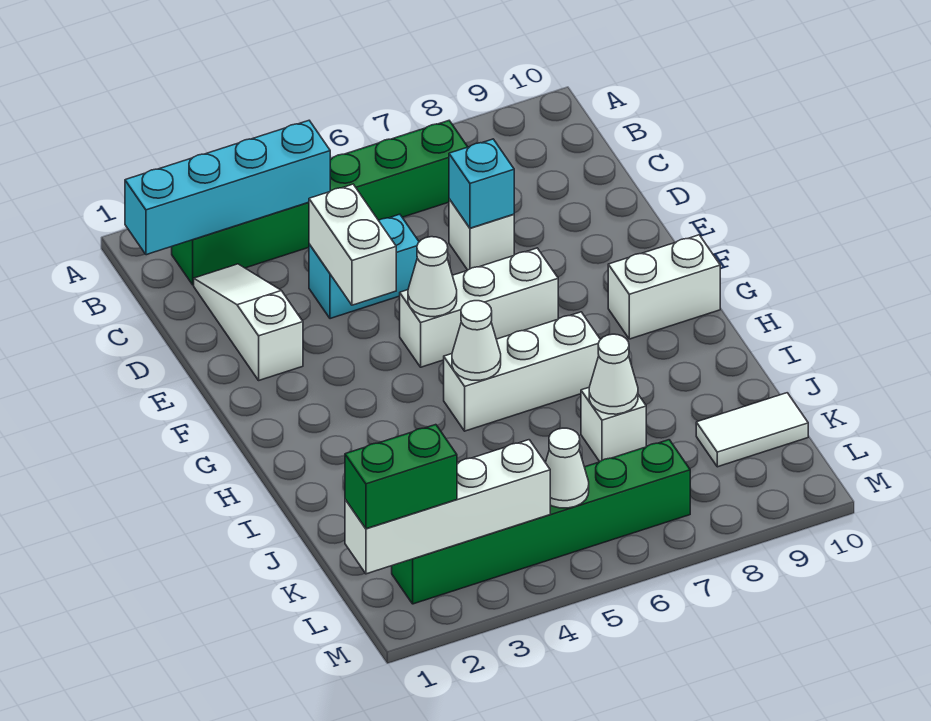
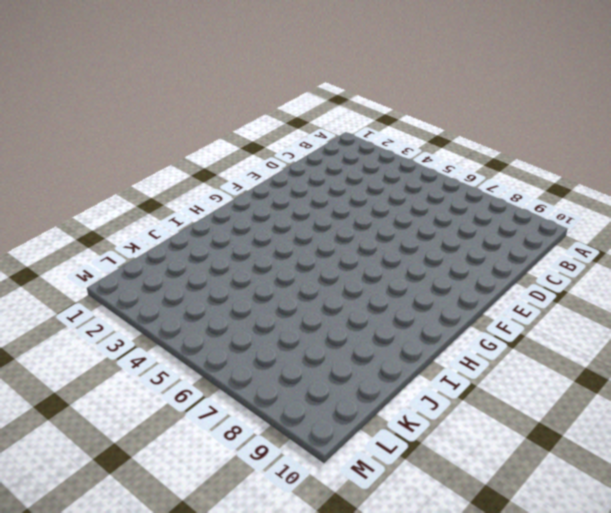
none -> green 1x6 brick [172,121,467,285]
none -> white 1x3 slope [194,264,303,380]
none -> cyan 1x2 brick [309,214,419,319]

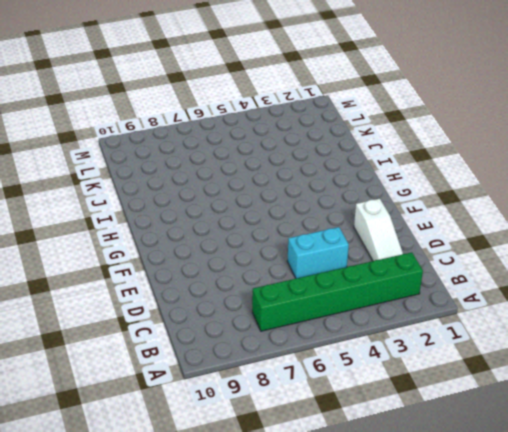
none -> white 1x1 brick [449,199,514,270]
none -> white 1x3 brick [400,248,558,367]
none -> white 1x2 brick [608,235,720,339]

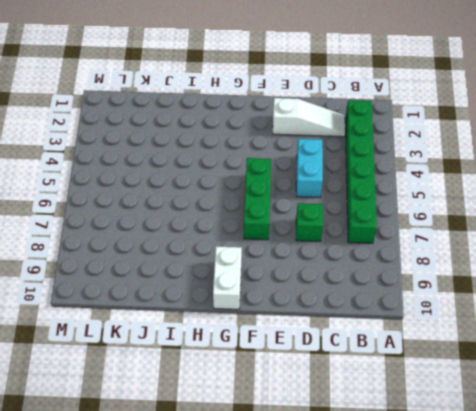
green 1x1 brick [296,203,323,242] -> white 1x1 brick [449,199,514,270]
green 1x3 brick [244,158,271,240] -> white 1x3 brick [400,248,558,367]
none -> white 1x3 brick [444,312,600,431]
none -> white 1x1 brick [581,388,646,462]
none -> white 1x2 tile [696,393,808,467]

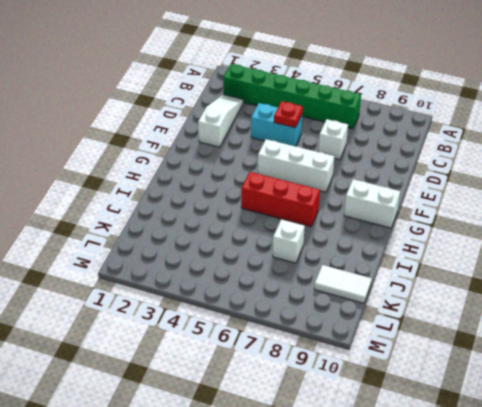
red 1x1 plate [274,101,303,128] -> none
red 1x3 brick [241,172,320,227] -> white 1x3 brick [444,312,600,431]
none -> green 1x6 brick [392,440,690,604]
none -> cyan 1x4 brick [125,121,330,255]
none -> white 1x2 brick [309,184,396,305]

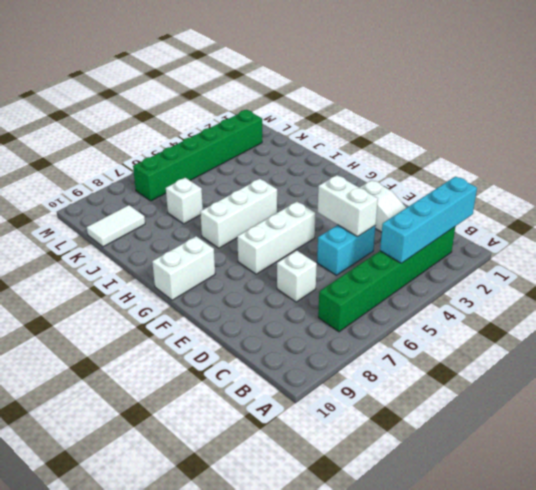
none -> cyan 1x1 brick [449,139,514,228]
none -> white 1x1 cone [408,237,457,317]
none -> white 1x1 cone [452,301,501,380]

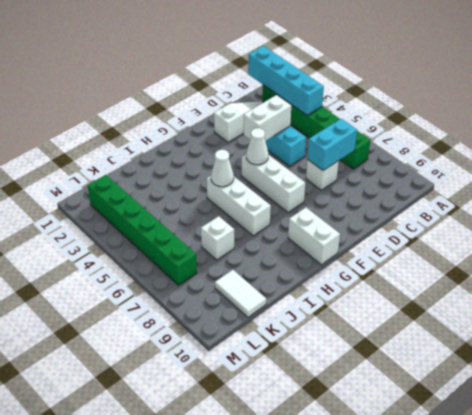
cyan 1x2 brick [307,119,357,170] -> cyan 1x1 brick [449,139,514,228]
none -> white 1x1 cone [589,334,638,414]
none -> white 1x4 brick [345,440,550,574]
none -> white 1x1 cone [545,428,589,508]

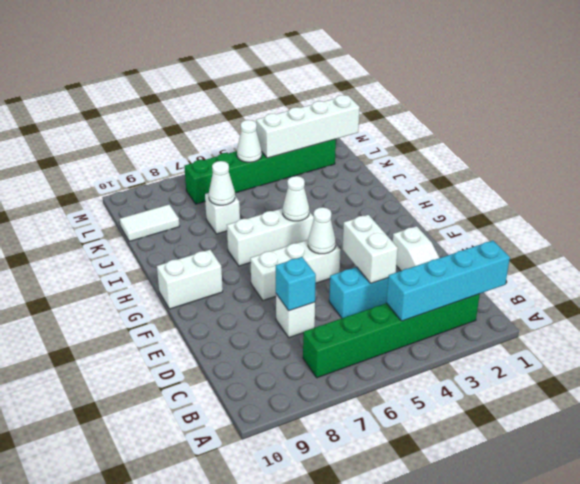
none -> green 1x2 brick [345,425,457,529]

